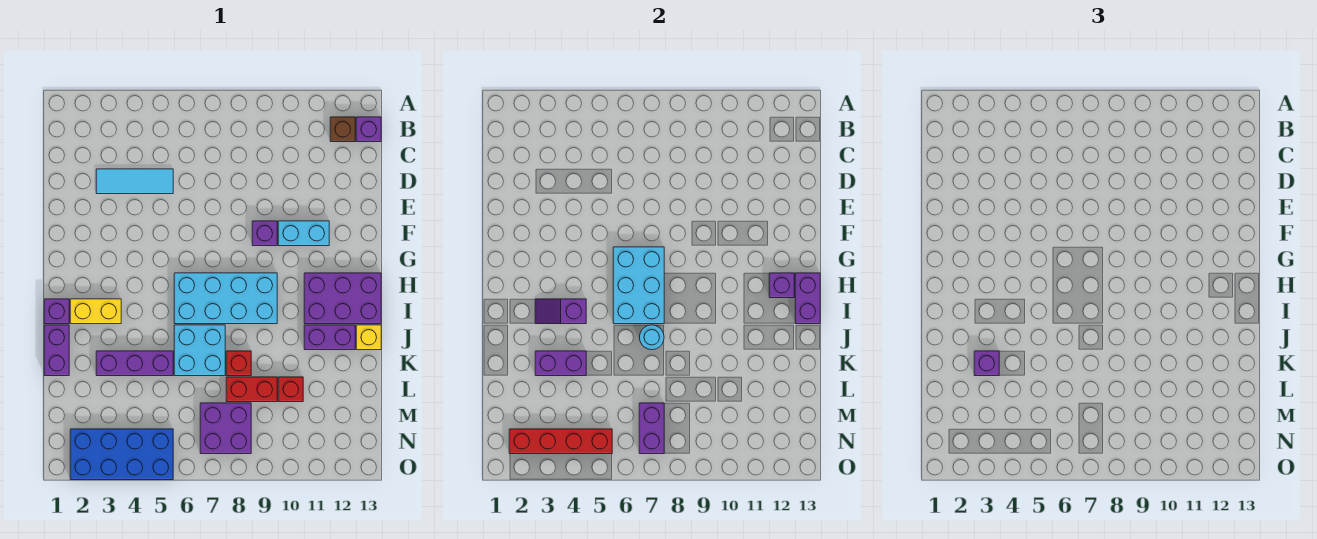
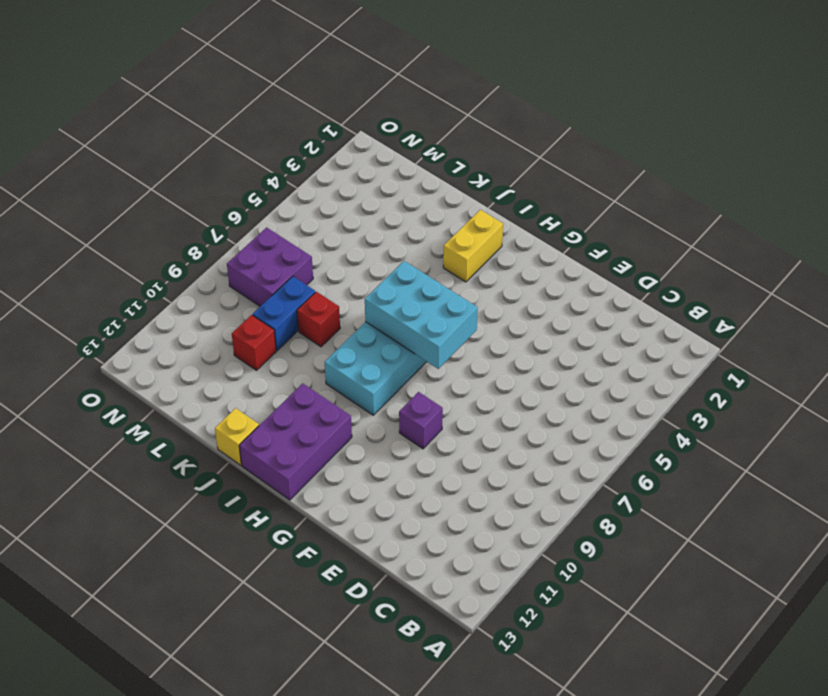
blue 1x2 brick [253,276,315,351] -> red 1x2 brick [226,377,277,402]
none -> brown 1x1 brick [330,117,355,142]
none -> purple 1x1 brick [356,117,381,142]
none -> cyan 1x3 tile [96,169,173,194]

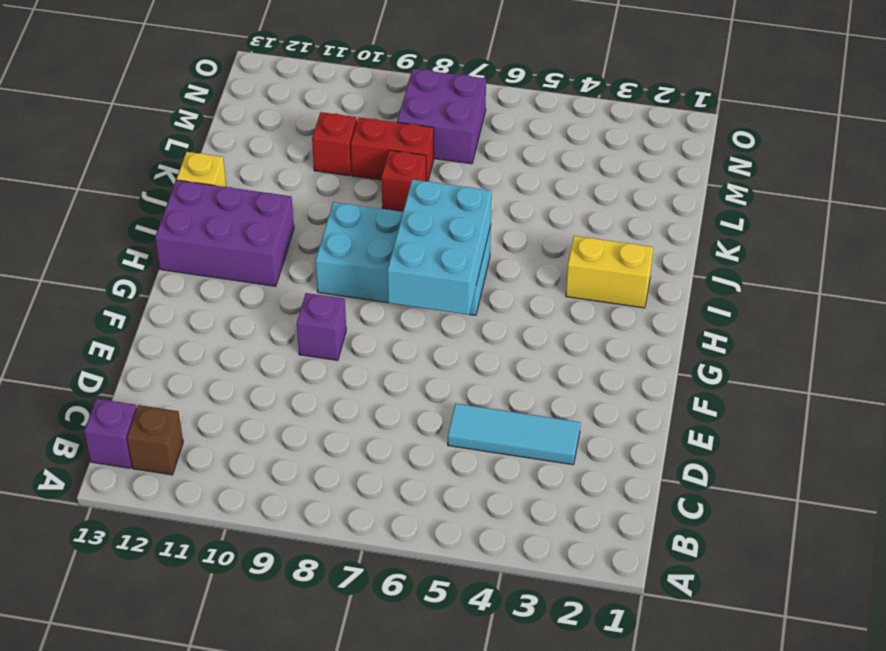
none -> cyan 1x2 brick [278,221,329,246]
none -> purple 1x1 brick [44,299,69,324]
none -> purple 1x2 brick [44,325,69,376]

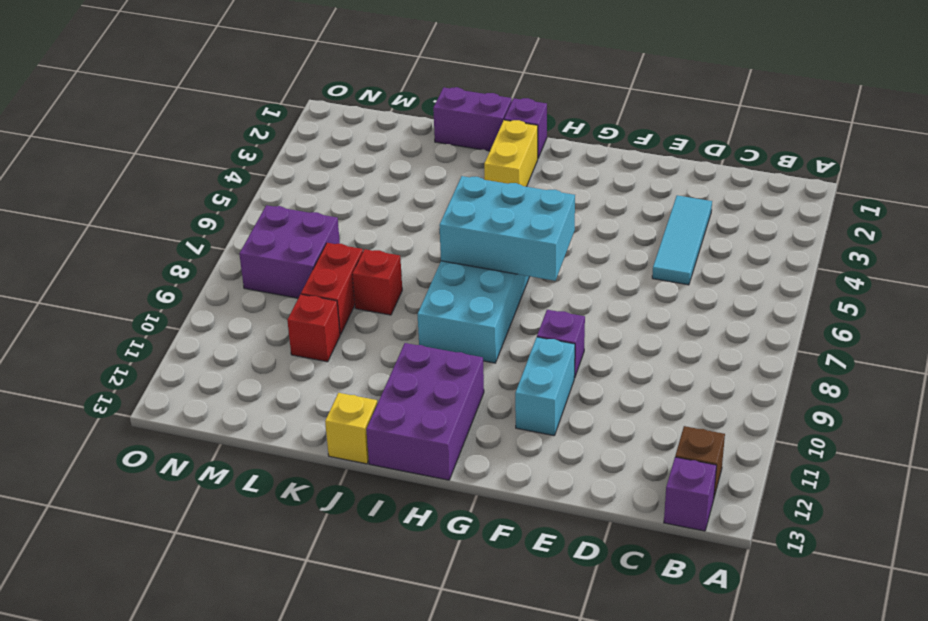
none -> cyan 2x2 brick [174,325,225,376]
none -> purple 1x2 brick [304,325,355,350]
none -> purple 1x3 brick [96,351,173,376]

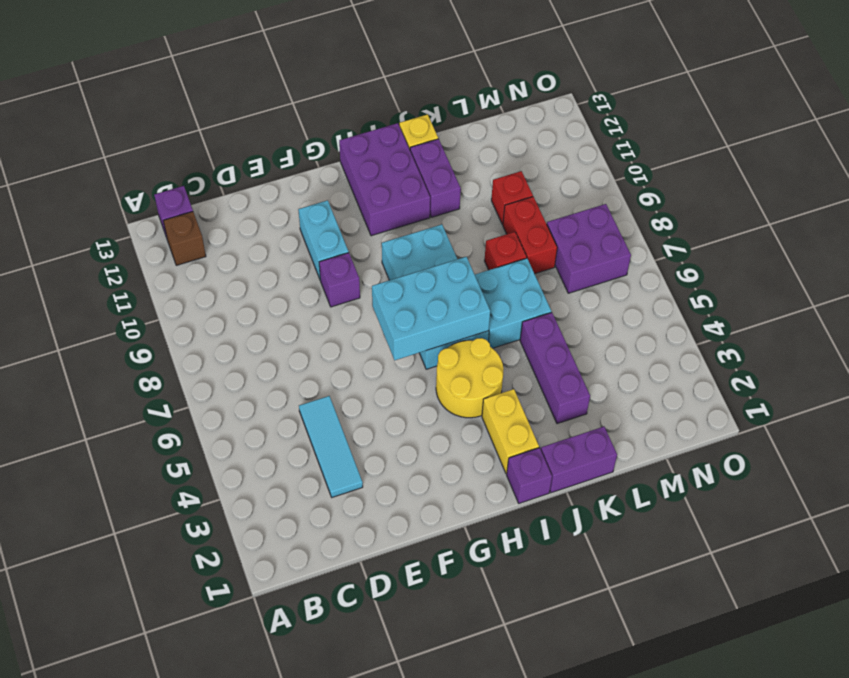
yellow 2x2 round brick [436,338,503,418] -> none
none -> blue 2x4 brick [70,429,173,480]
none -> purple 1x1 brick [769,273,794,298]
none -> purple 1x2 brick [795,273,820,324]

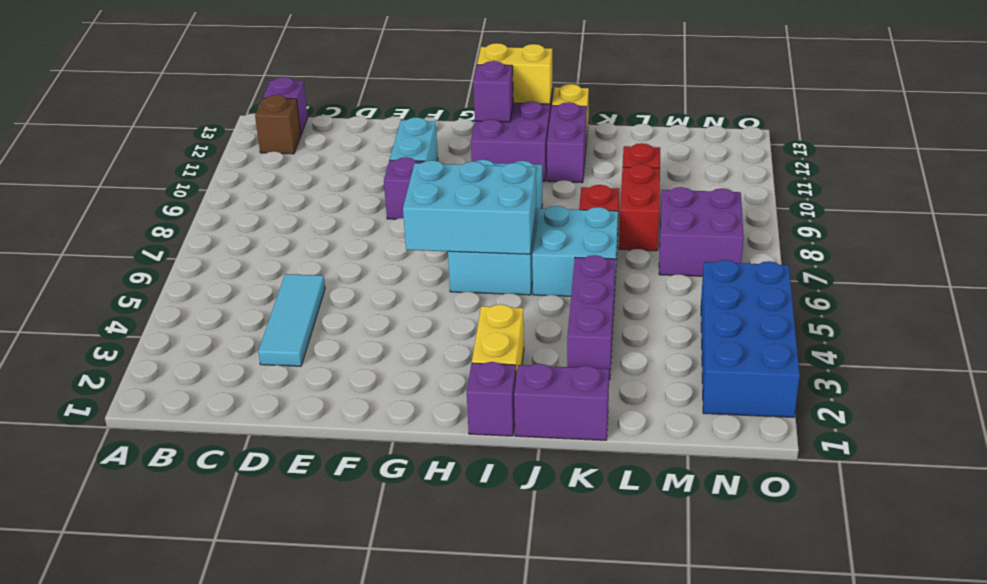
yellow 1x2 brick [477,43,552,104] -> purple 1x2 brick [795,273,820,324]
none -> purple 1x2 slope [535,299,586,324]
none -> cyan 1x1 round brick [639,325,664,350]
none -> purple 1x2 brick [535,351,586,376]

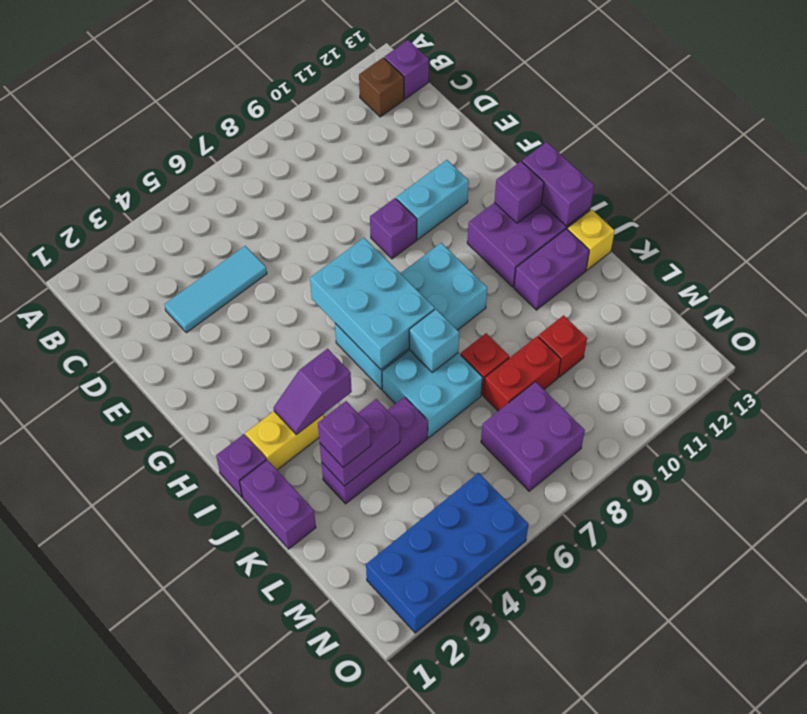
cyan 1x1 brick [409,309,459,372] -> cyan 1x1 round brick [639,325,664,350]
none -> purple 1x2 brick [639,403,664,454]
none -> red 1x4 brick [509,429,612,454]

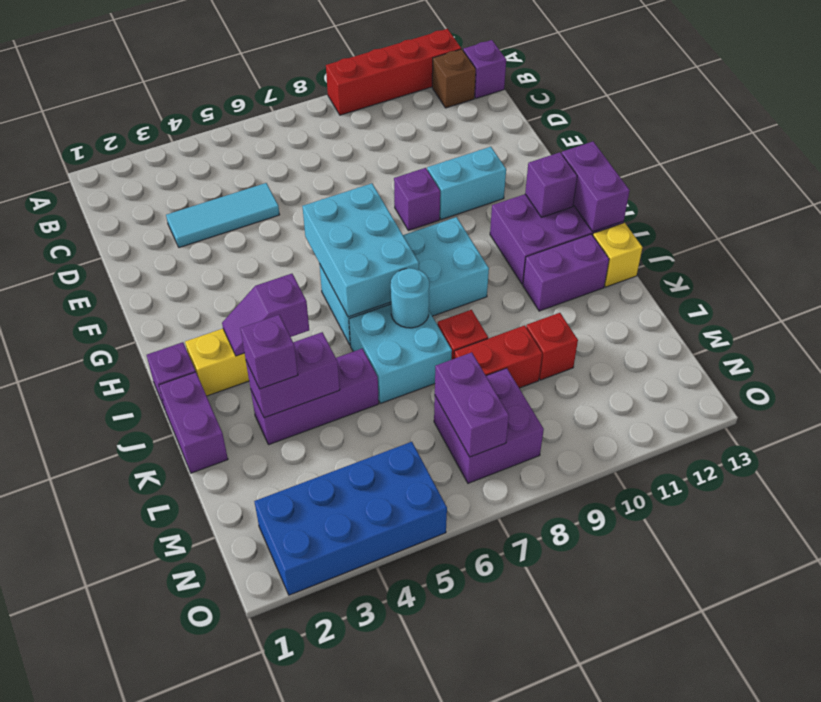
red 1x4 brick [326,29,461,115] -> red 1x4 brick moved to [509,429,612,454]

